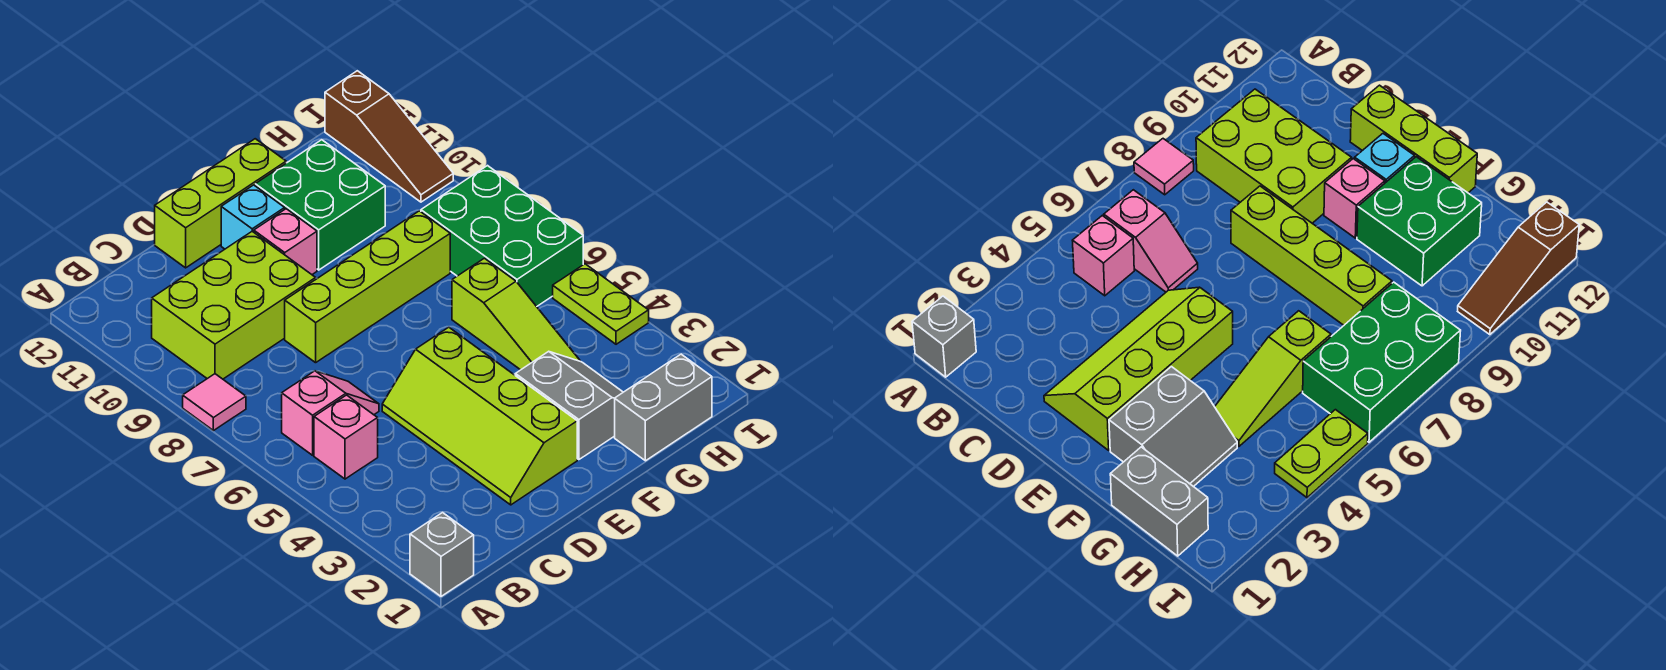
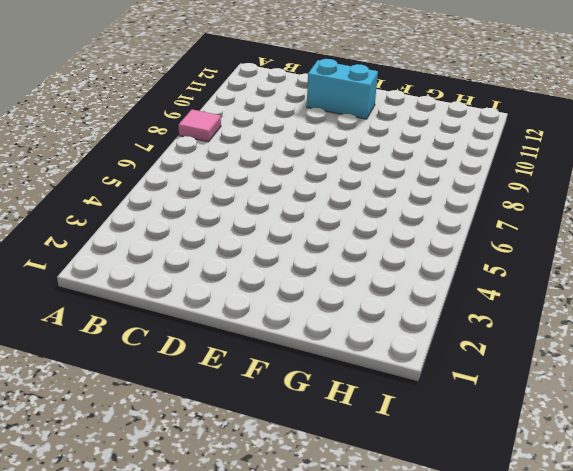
cyan 1x2 brick [307,59,378,119] -> cyan 1x1 brick [221,185,285,249]
none -> grey 1x1 brick [410,513,474,596]
none -> pink 1x1 brick [314,395,378,479]
none -> pink 1x2 slope [282,371,379,455]

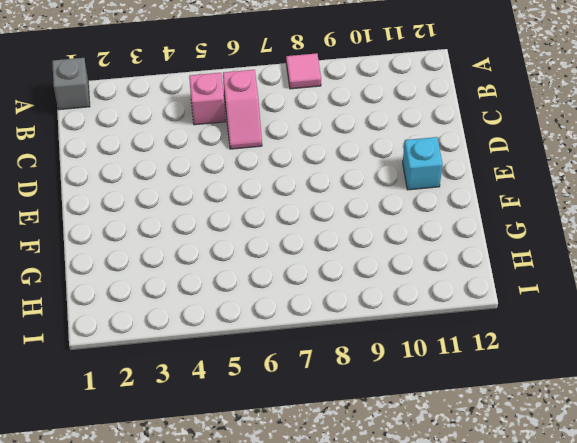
none -> lime 2x3 brick [152,231,316,379]
none -> lime 2x4 slope [382,327,577,505]
none -> lime 1x4 brick [285,211,450,363]

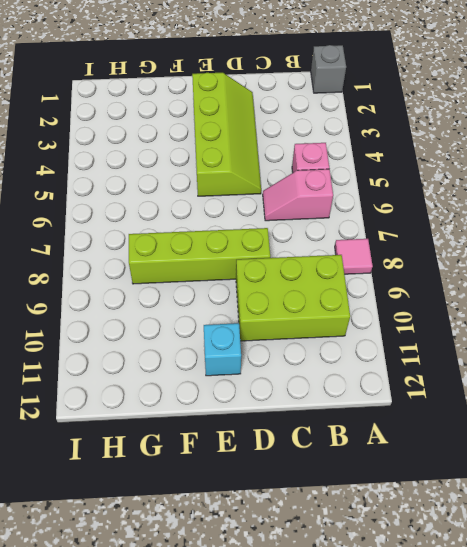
none -> lime 1x3 brick [155,139,286,268]
none -> pink 1x1 brick [254,209,317,274]
none -> grey 2x2 slope [515,351,623,460]

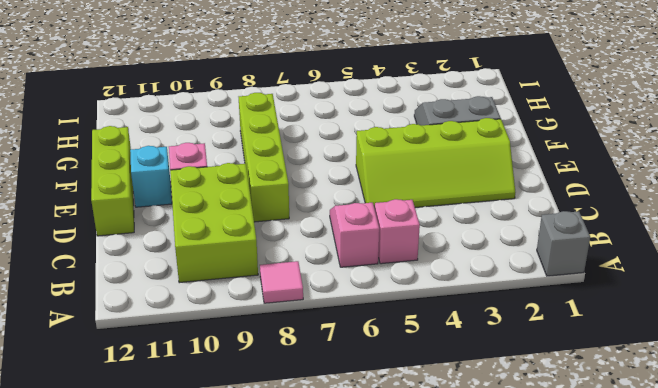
none -> green 2x2 brick [255,140,385,270]
none -> grey 1x2 brick [615,354,712,461]
none -> lime 1x3 slope [452,258,580,370]

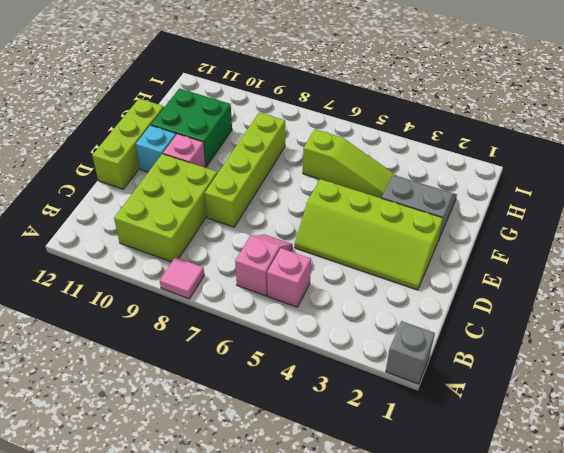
none -> grey 1x2 brick [615,354,712,461]
none -> green 2x3 brick [421,166,583,307]
none -> lime 1x2 plate [553,264,649,344]

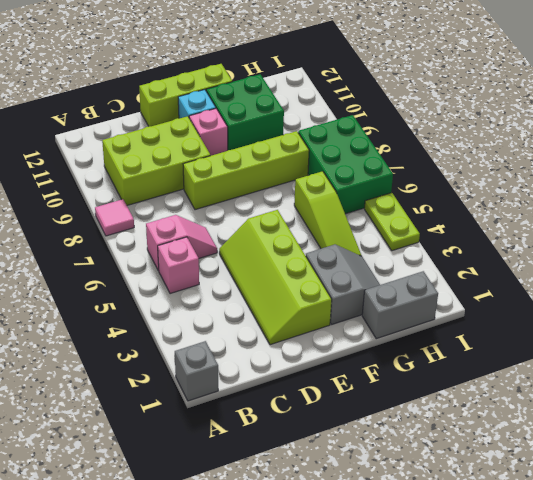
none -> brown 1x3 slope [325,71,453,202]

